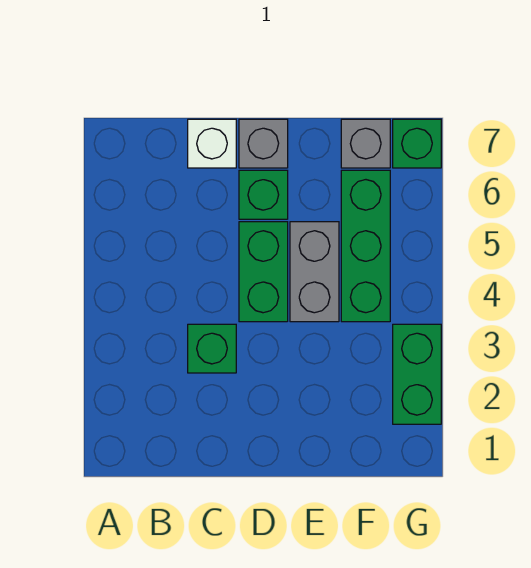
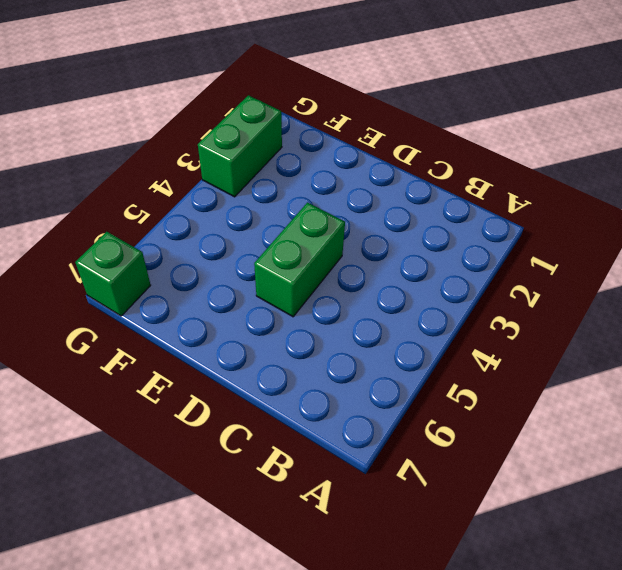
none -> green 1x1 brick [188,324,236,373]
none -> white 1x1 brick [188,119,236,168]

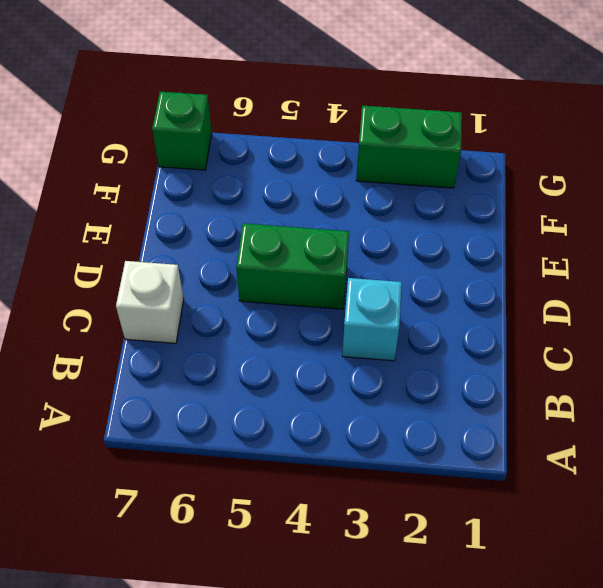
cyan 1x1 brick [342,278,402,361] -> green 1x1 brick [188,324,236,373]
none -> green 1x1 brick [239,170,288,219]
none -> grey 1x1 brick [239,119,288,168]

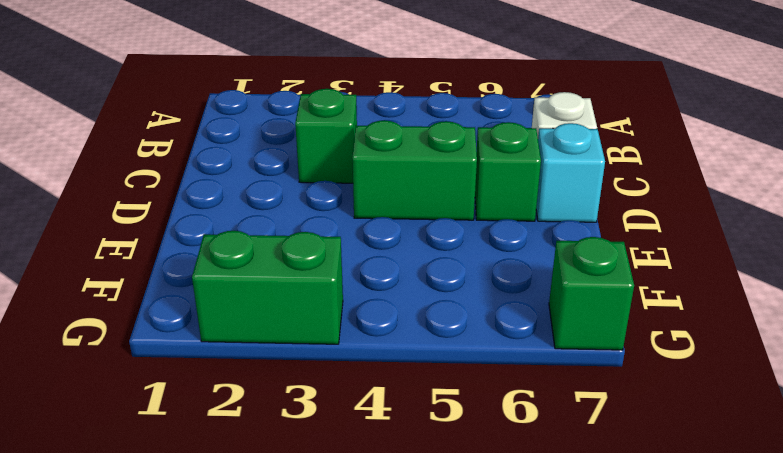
cyan 1x1 brick [536,123,605,222] -> grey 1x1 brick [239,119,288,168]
none -> grey 1x2 brick [290,222,339,322]
none -> green 1x3 brick [341,170,390,322]

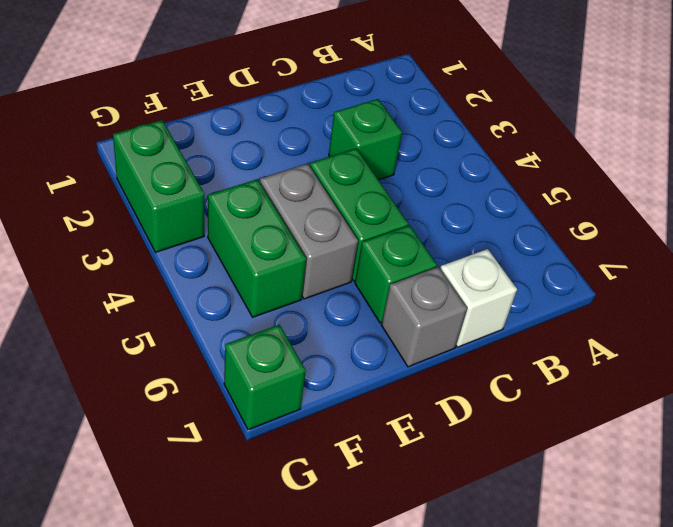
green 1x2 brick [208,179,306,317] -> green 1x3 brick [341,170,390,322]
none -> grey 1x1 brick [341,119,390,168]

